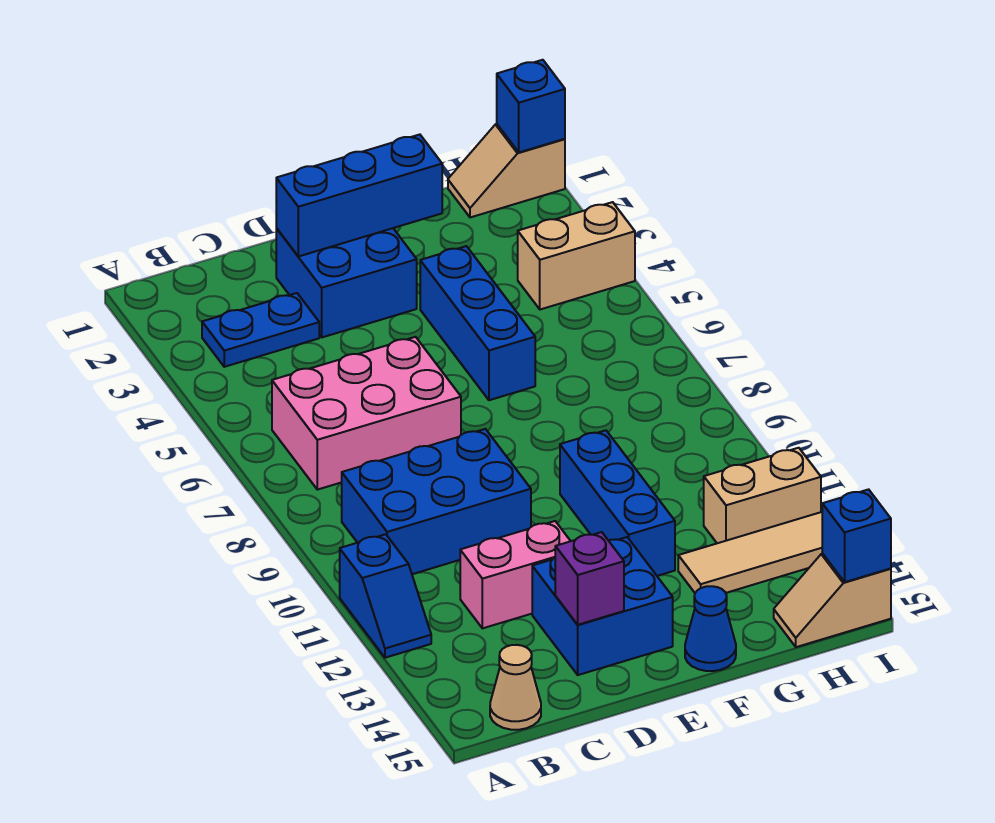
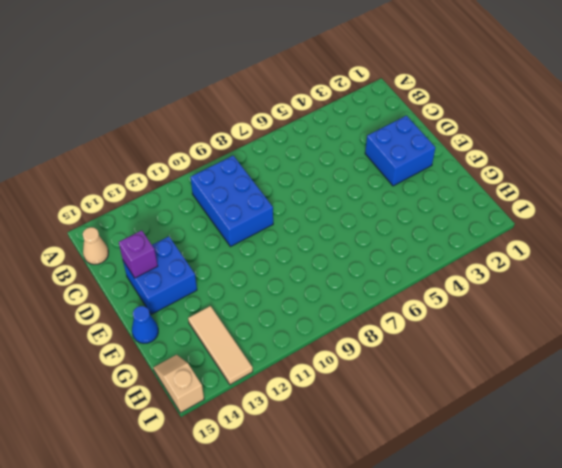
none -> blue 1x2 slope [340,534,431,658]
none -> blue 1x2 plate [202,293,319,367]
none -> pink 2x3 brick [272,337,461,490]

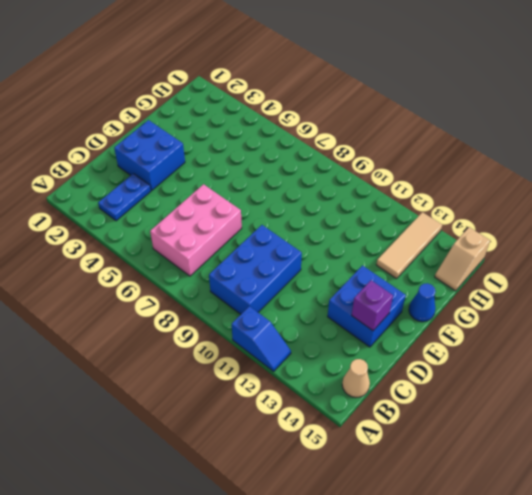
none -> pink 1x2 brick [460,521,570,628]
none -> blue 1x3 brick [420,246,535,400]
none -> blue 1x3 brick [560,430,675,576]

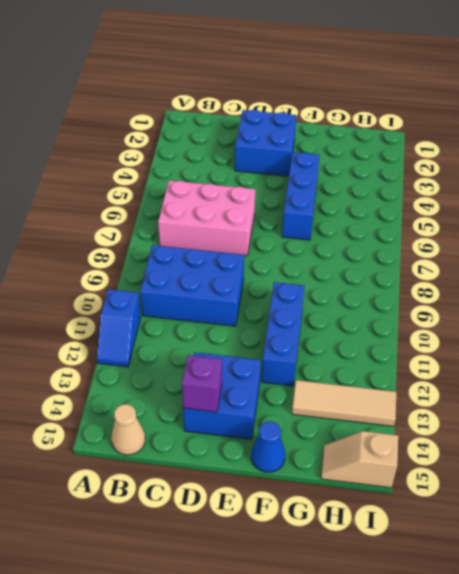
none -> blue 1x2 plate [202,293,319,367]
none -> pink 1x2 brick [460,521,570,628]
none -> tan 1x2 slope [448,124,565,217]

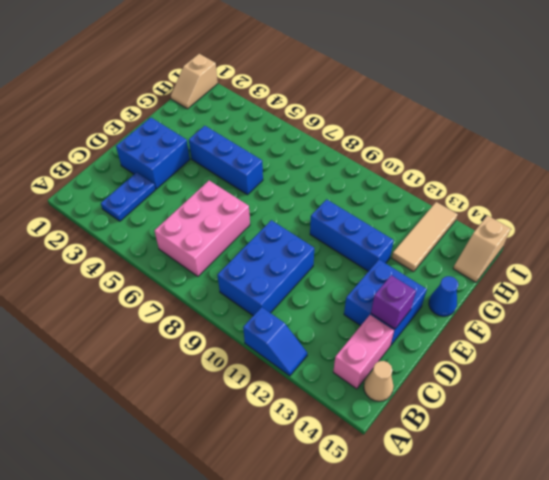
pink 1x2 brick [333,315,394,389] -> pink 1x2 brick moved to [460,521,570,628]
none -> tan 1x2 brick [518,202,635,310]
none -> tan 1x2 brick [704,448,821,543]
none -> blue 1x3 brick [276,135,442,257]

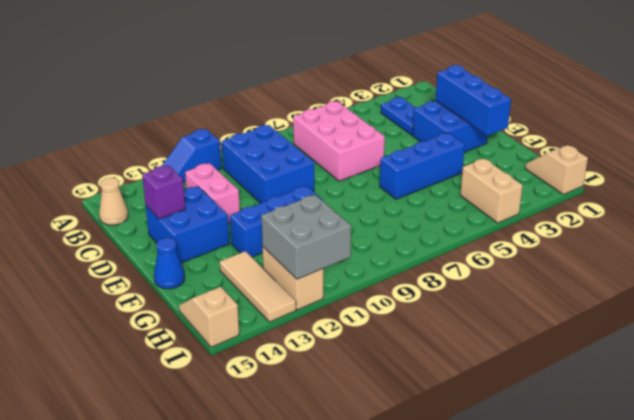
grey 2x2 brick [261,195,351,279] -> none
none -> blue 1x1 brick [497,60,565,152]
none -> blue 1x1 brick [822,489,891,582]

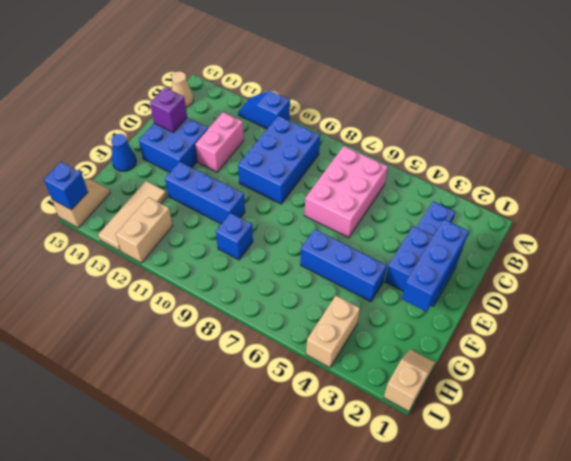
blue 1x1 brick [216,213,253,260] -> blue 1x1 brick moved to [497,60,565,152]

